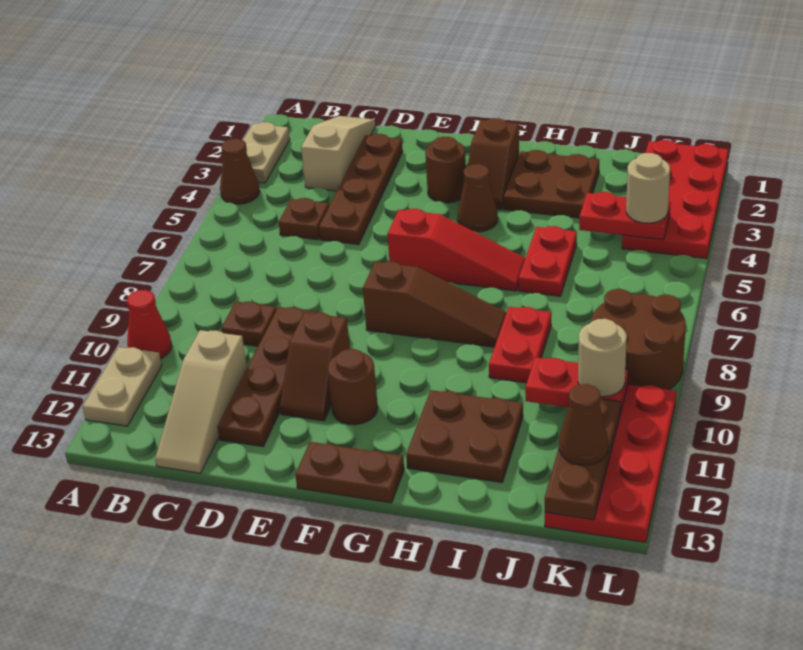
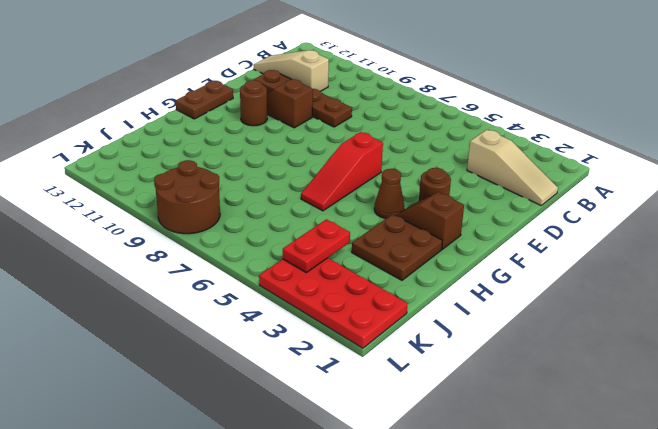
none -> tan 1x2 plate [243,122,290,183]
none -> brown 1x1 cone [220,139,260,204]
none -> red 1x1 cone [127,290,172,359]
none -> tan 1x2 plate [83,347,162,426]

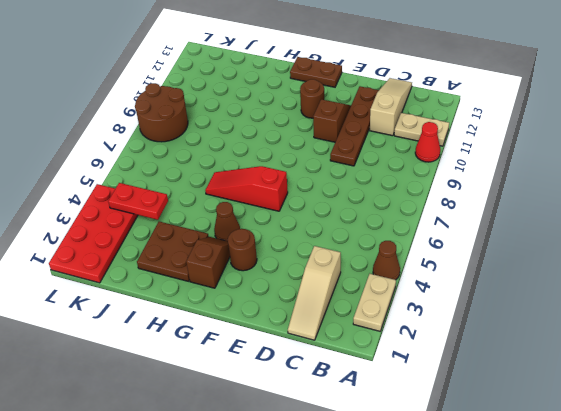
tan 1x2 plate [394,113,449,146] -> tan 1x2 plate turned to [83,347,162,426]
none -> brown 1x1 plate [279,198,329,240]
none -> brown 1x1 plate [221,301,276,346]
none -> brown 1x4 plate [319,134,403,244]
none -> brown 1x3 slope [363,261,507,347]

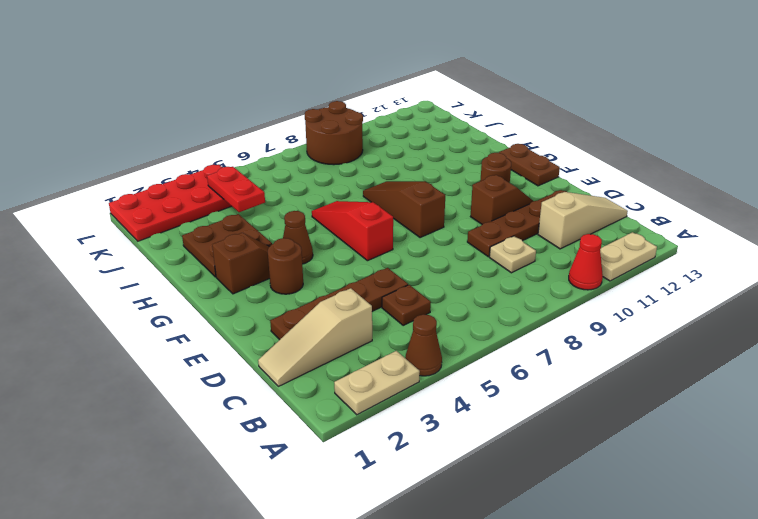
tan 1x1 plate [489,236,536,273] -> brown 1x1 plate [221,301,276,346]
none -> brown 2x2 plate [406,390,523,482]
none -> red 1x2 plate [519,226,577,296]
none -> red 1x2 plate [489,307,551,383]
none -> red 2x4 plate [545,384,677,543]

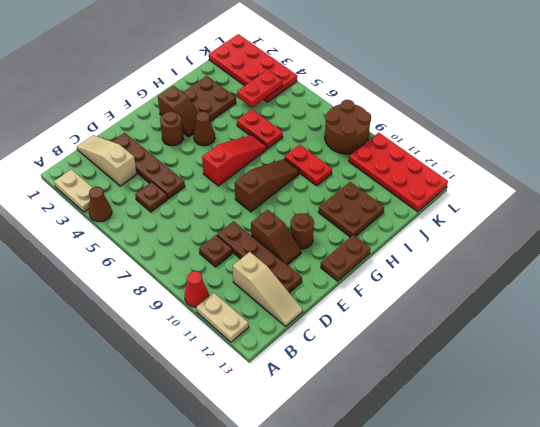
none -> red 1x2 plate [525,357,629,414]
none -> brown 1x3 plate [545,398,620,520]
none -> tan 1x1 round brick [626,153,670,223]
none -> tan 1x1 round brick [578,319,627,397]

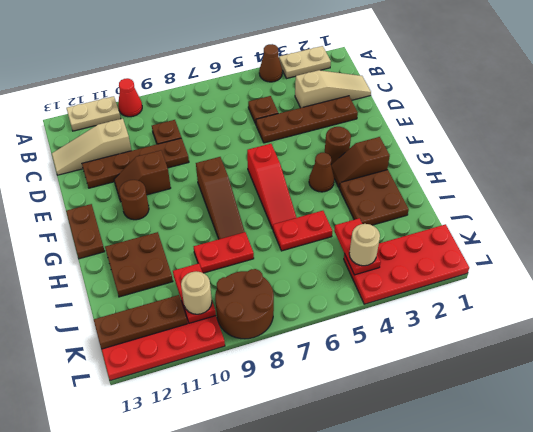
none -> brown 1x1 cone [559,384,608,465]

